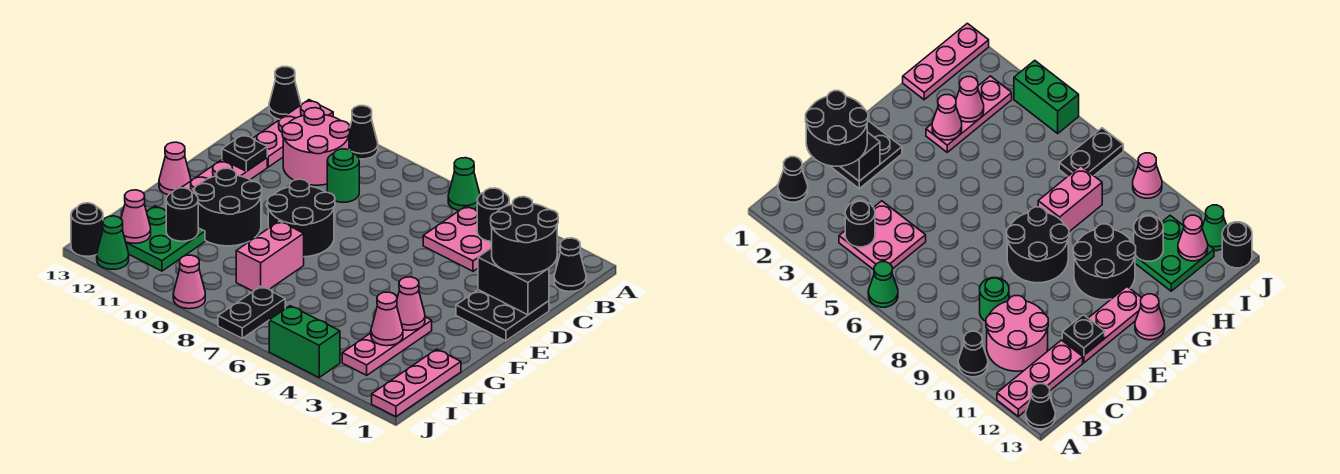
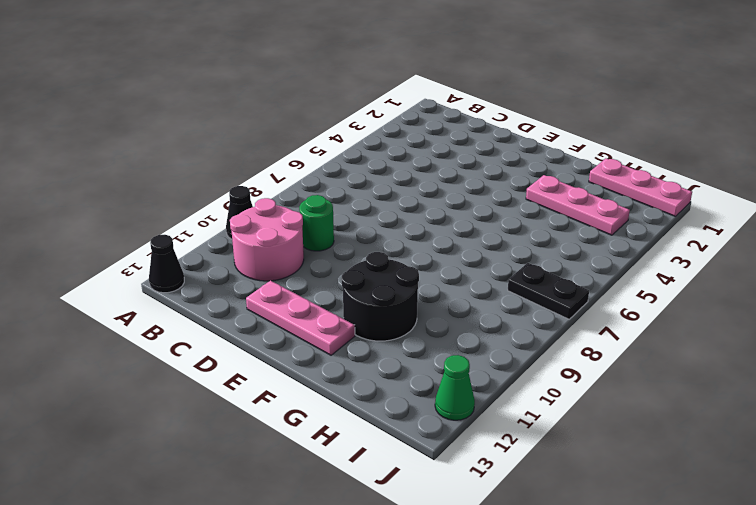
none -> green 1x1 cone [448,158,480,211]
none -> pink 1x3 plate [253,100,333,167]
none -> black 1x1 cone [554,238,586,292]
none -> pink 2x2 plate [423,206,492,271]

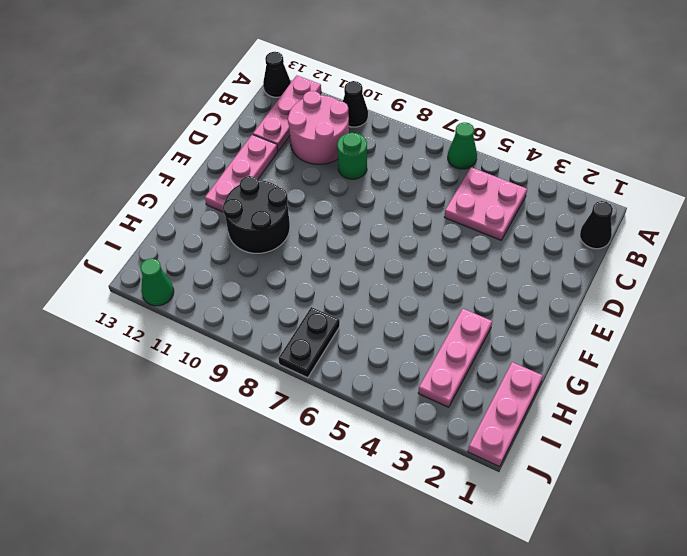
none -> black 2x2 plate [456,290,549,341]
none -> black 2x2 round brick [268,179,335,257]
none -> pink 1x1 cone [159,142,191,195]
none -> pink 1x2 brick [236,221,304,291]

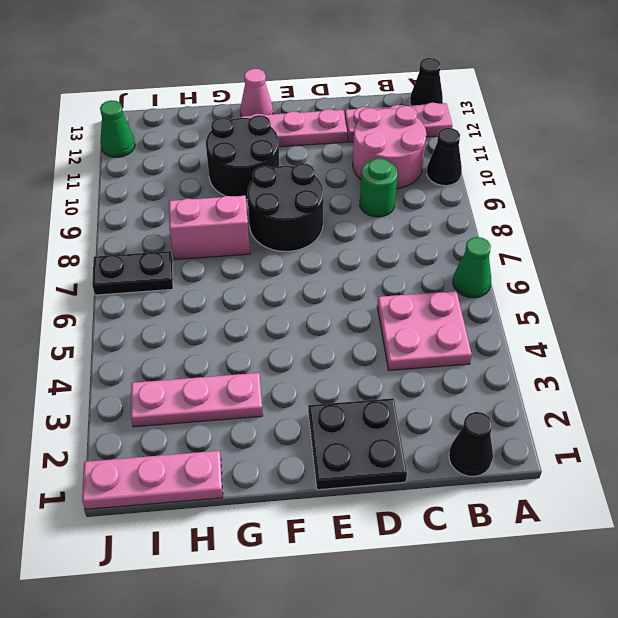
none -> green 2x2 plate [126,206,205,271]
none -> green 1x2 brick [269,306,340,377]
none -> pink 1x1 cone [173,255,205,309]
none -> black 1x1 round brick [71,203,103,256]

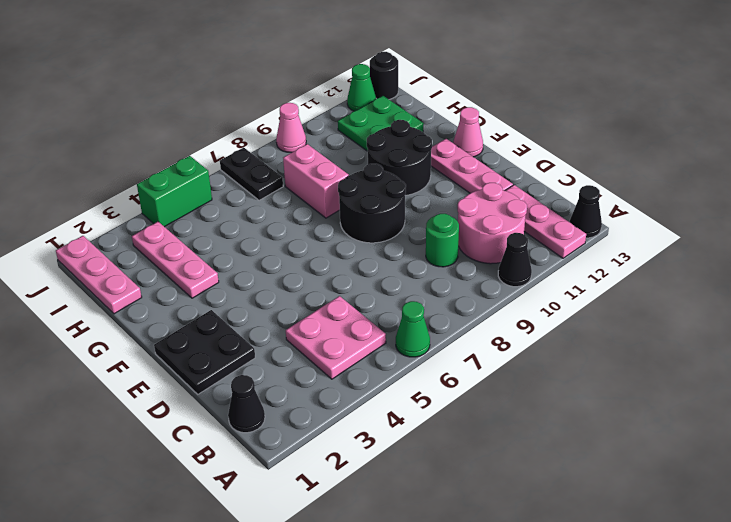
none -> black 1x1 round brick [477,188,509,241]
none -> black 1x2 brick [478,248,549,315]
none -> black 1x1 plate [222,134,267,171]
none -> pink 1x1 cone [397,277,425,330]

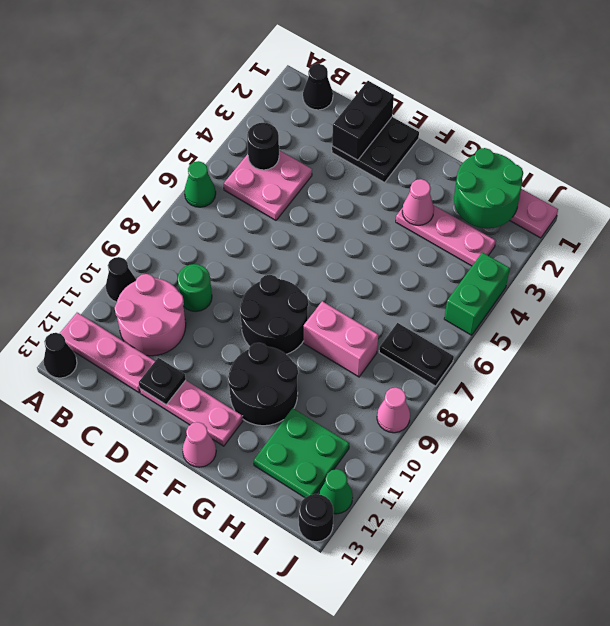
green 2x2 round brick [454,148,523,228] -> none
none -> pink 1x1 cone [371,292,403,346]
none -> black 1x1 round brick [166,188,198,241]
none -> pink 1x1 cone [121,190,151,243]
none -> black 2x2 round brick [491,197,558,274]

